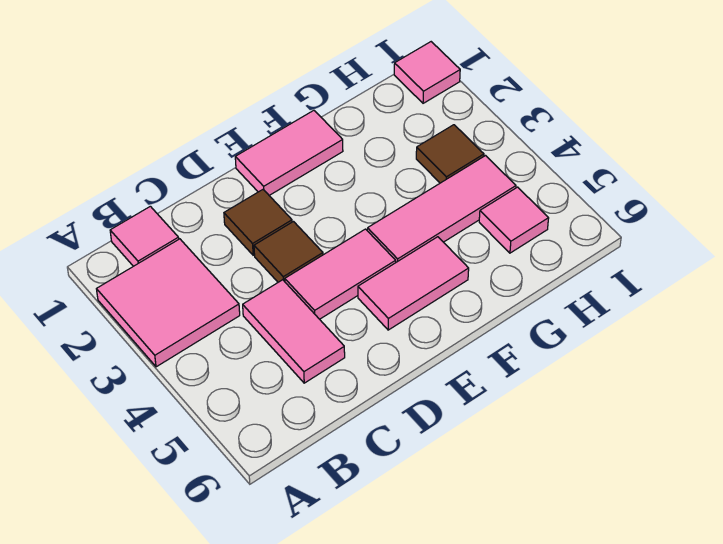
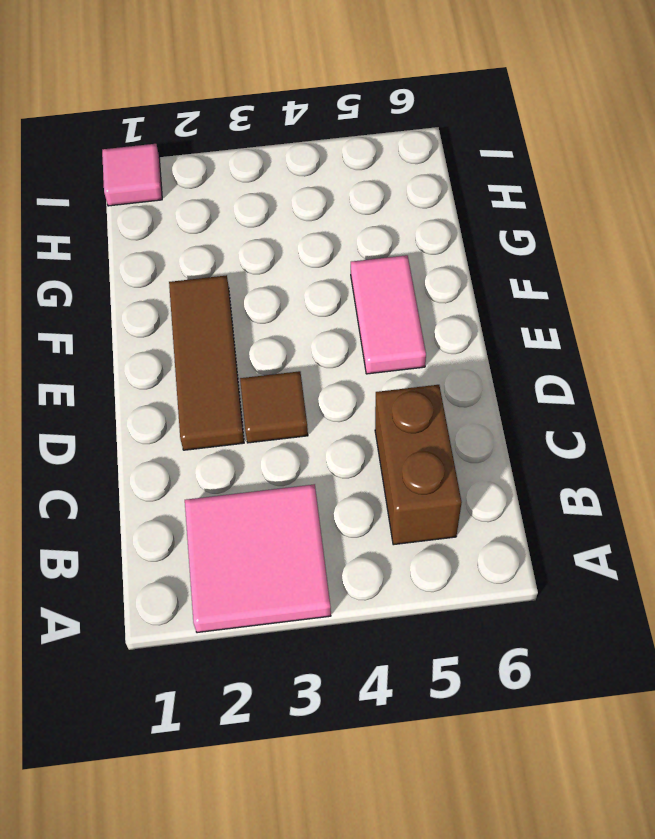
brown 1x2 brick [375,385,462,545] -> pink 1x2 tile [243,280,345,383]
brown 1x3 tile [169,275,244,450] -> brown 1x1 tile [224,190,292,255]
none -> pink 1x1 tile [110,206,179,266]
none -> pink 1x2 tile [285,229,396,319]
none -> pink 1x2 tile [235,110,343,195]

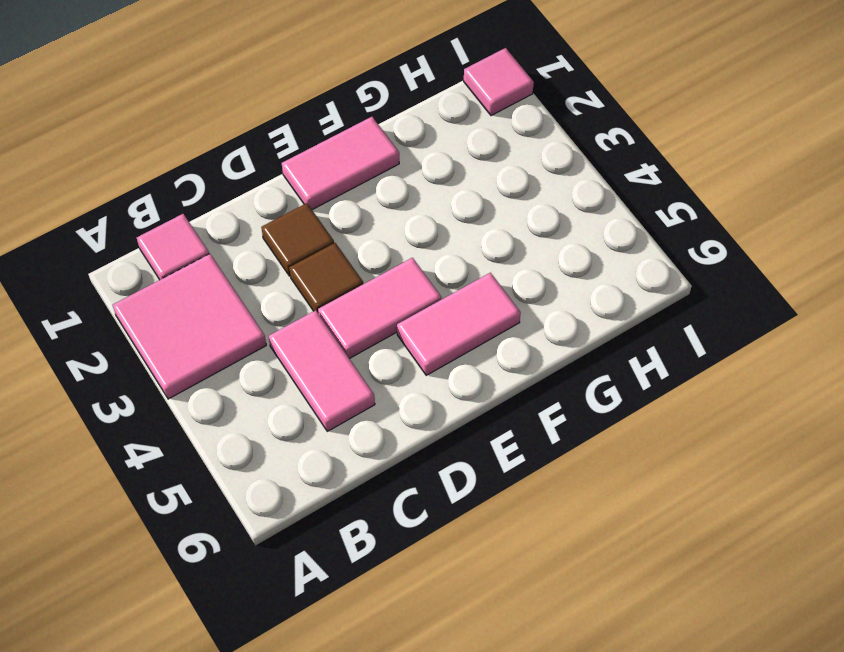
none -> pink 1x3 tile [367,156,516,262]
none -> brown 1x1 tile [416,125,484,183]
none -> pink 1x1 tile [479,187,549,253]

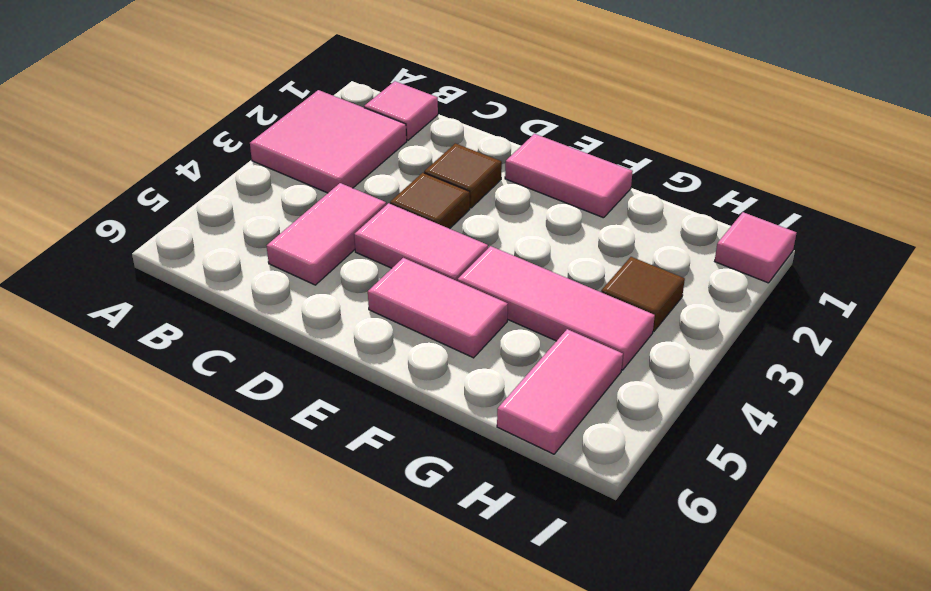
pink 1x2 tile [497,329,623,454] -> pink 1x1 tile [479,187,549,253]

